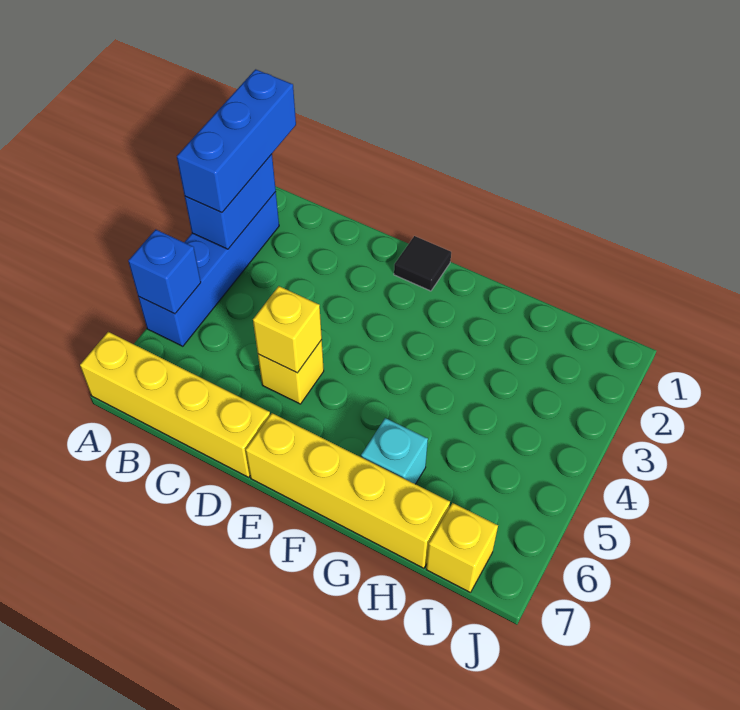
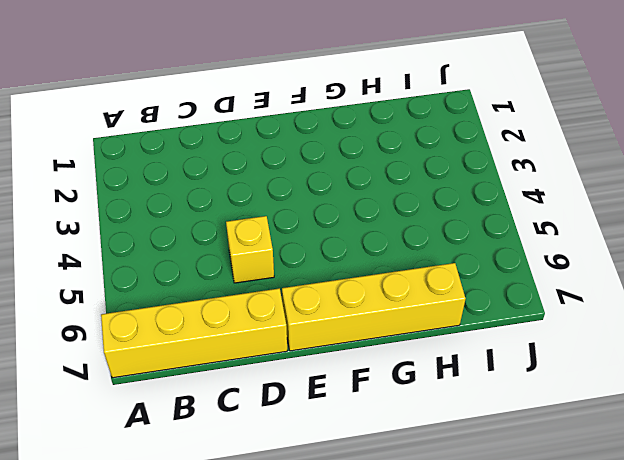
none -> blue 1x4 brick [138,192,279,346]
none -> black 1x1 tile [394,236,451,291]

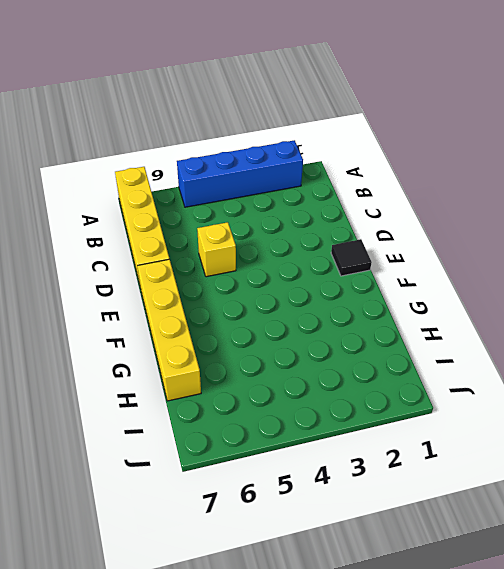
none -> cyan 1x1 brick [361,418,428,484]
none -> yellow 1x1 brick [426,503,498,593]

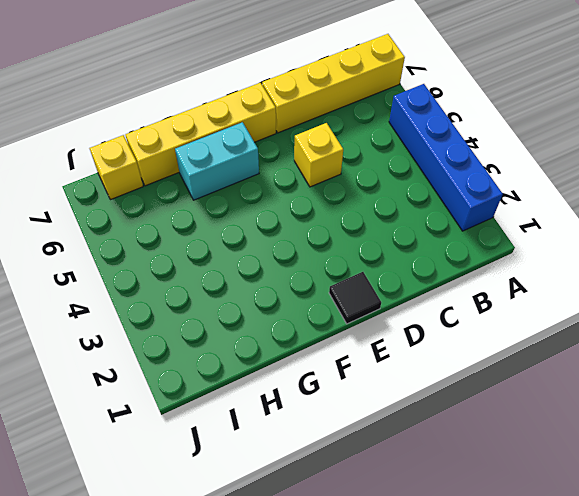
cyan 1x2 brick [175,122,259,200] -> cyan 1x1 brick [361,418,428,484]
none -> blue 1x2 brick [185,154,276,249]
none -> blue 1x1 brick [128,229,201,314]

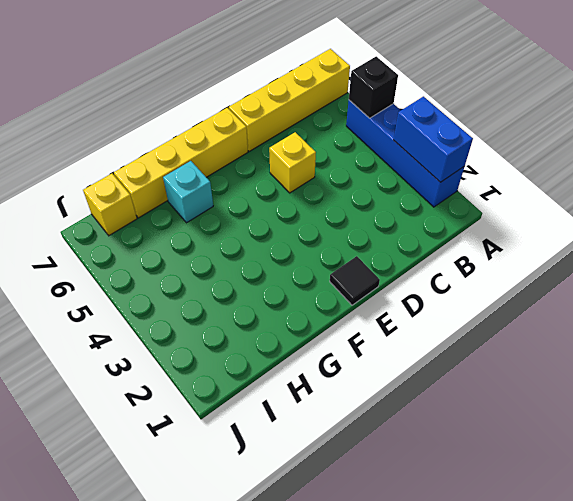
black 1x1 brick [349,57,398,118] -> blue 1x1 brick [128,229,201,314]
none -> yellow 1x1 brick [253,286,322,373]
none -> blue 1x3 brick [177,69,296,213]

